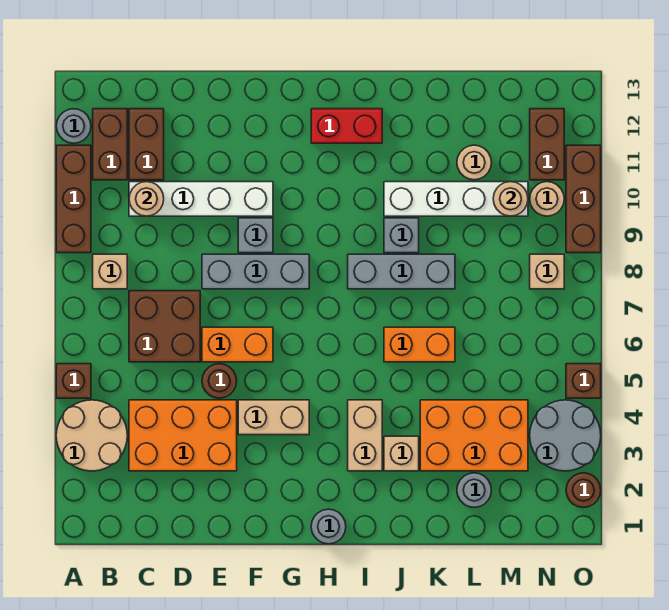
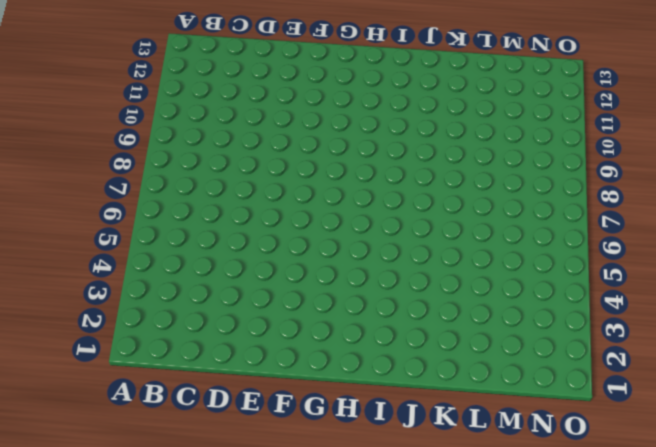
none -> tan 2x2 round brick [56,400,127,471]
none -> brown 1x1 brick [56,364,91,398]
none -> brown 1x3 brick [56,145,91,253]
none -> grey 1x1 round brick [56,109,91,143]

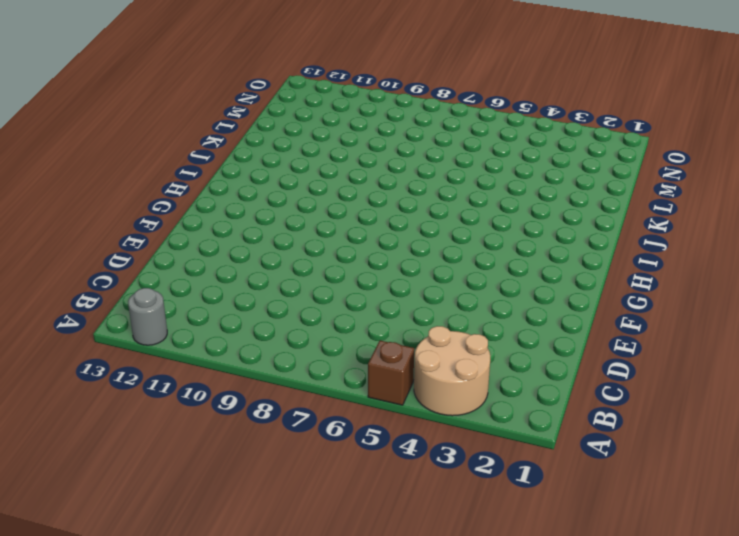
none -> brown 1x3 brick [56,145,91,253]
none -> tan 1x1 brick [93,254,127,289]
none -> brown 1x2 brick [93,109,127,180]
none -> orange 2x3 brick [129,400,237,471]

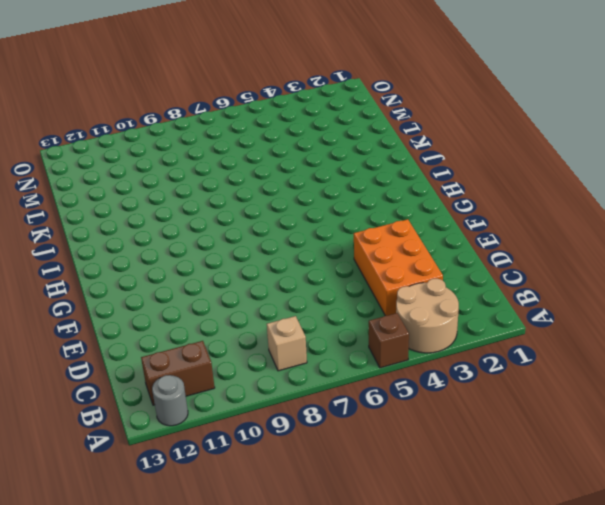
none -> brown 1x3 brick [56,145,91,253]
none -> brown 2x2 brick [129,291,200,362]
none -> white 1x4 brick [129,182,273,216]
none -> brown 1x2 brick [129,109,164,180]

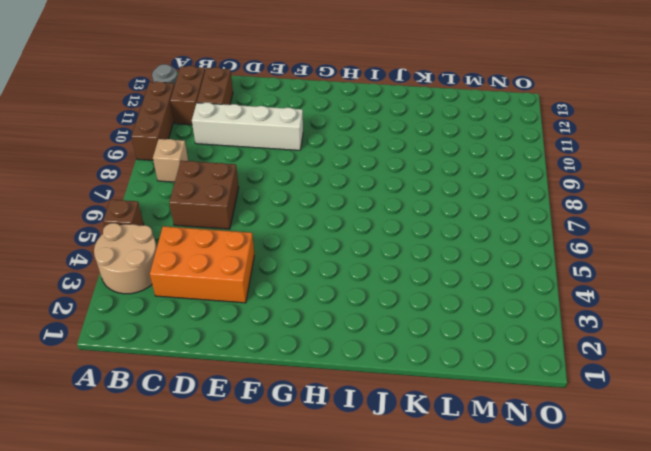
none -> brown 1x1 round brick [202,364,237,398]
none -> orange 1x2 brick [202,327,273,362]
none -> grey 1x3 brick [202,254,309,289]
none -> tan 1x2 brick [238,400,309,435]

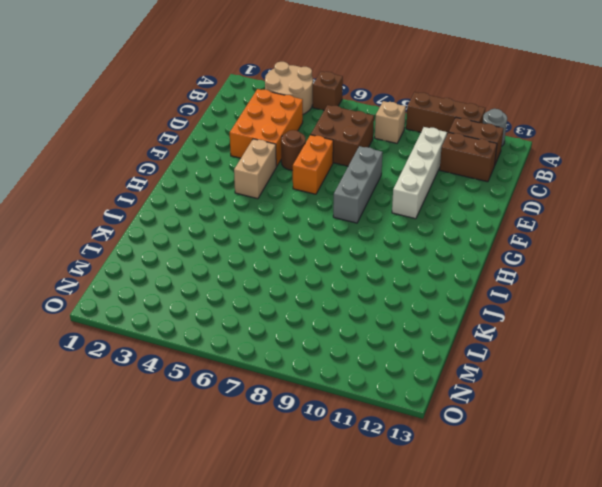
none -> grey 1x1 brick [238,218,273,253]
none -> grey 1x1 round brick [311,509,346,544]
none -> red 1x2 brick [311,109,382,143]
none -> tan 1x2 brick [348,400,382,471]

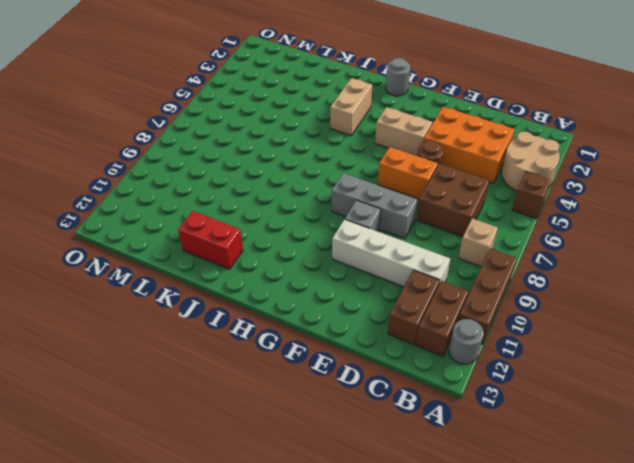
red 1x2 brick [178,211,243,269] -> red 1x2 brick moved to [311,109,382,143]
none -> grey 1x3 brick [348,254,455,289]
none -> tan 1x1 brick [384,436,419,471]
none -> orange 1x2 brick [384,327,455,362]
none -> grey 1x1 brick [384,218,419,253]

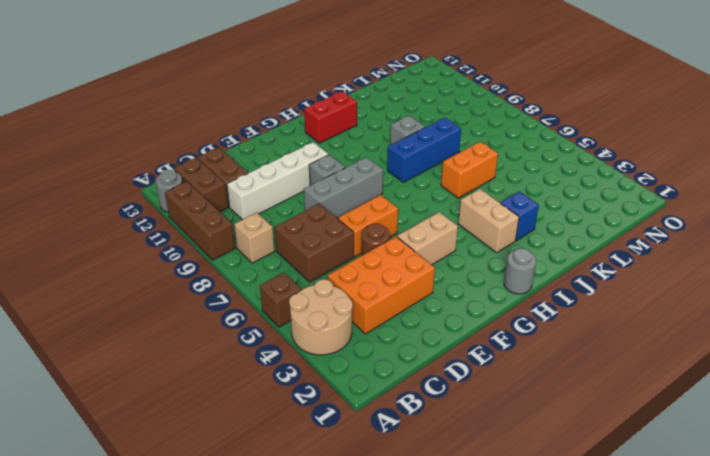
blue 1x3 brick [387,118,461,182] -> grey 1x3 brick [348,254,455,289]
blue 1x1 brick [501,191,539,241] -> tan 1x1 brick [384,436,419,471]
none -> white 1x4 brick [384,182,528,216]
none -> orange 2x3 brick [420,400,528,471]
none -> grey 1x1 round brick [457,473,491,507]
none -> tan 1x1 round brick [457,145,491,180]

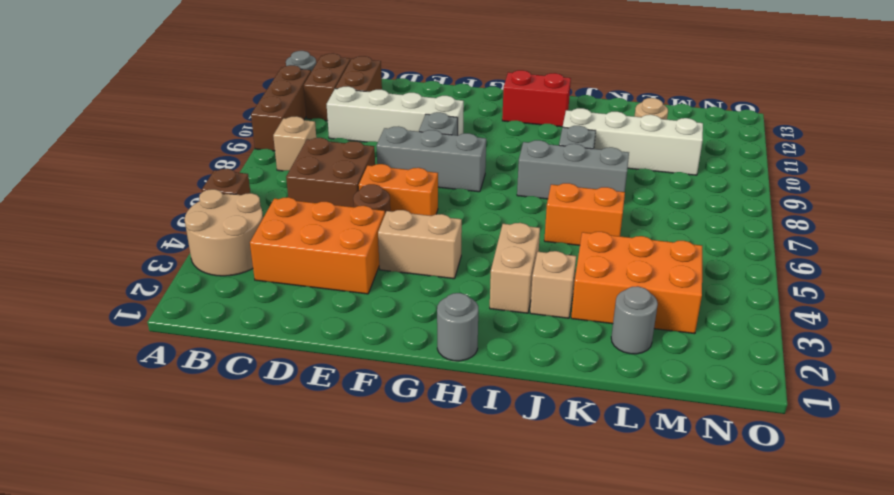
none -> grey 2x2 round brick [530,400,601,471]
none -> tan 1x1 brick [530,254,564,289]
none -> tan 1x1 round brick [530,182,564,216]
none -> brown 1x2 brick [530,109,564,180]

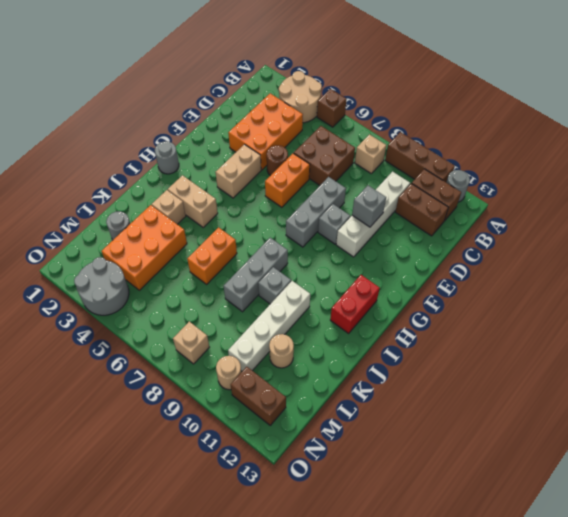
grey 1x1 brick [352,185,386,227] -> none
none -> brown 1x1 round brick [566,473,601,508]
none -> brown 1x1 brick [566,364,601,398]
none -> brown 1x3 brick [566,145,601,253]
none -> tan 1x1 round brick [129,182,164,216]

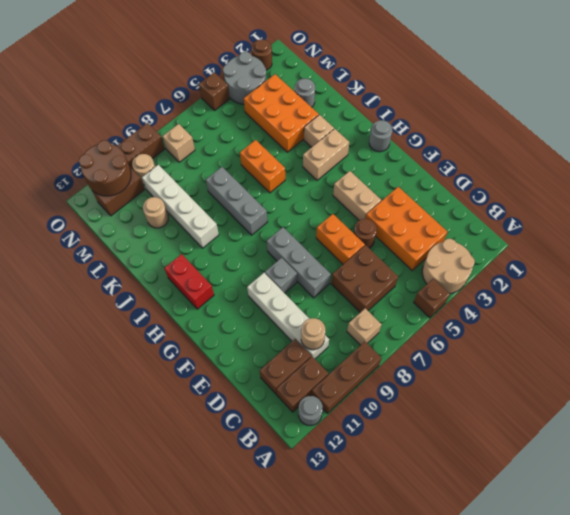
brown 2x2 round brick [79,140,131,196] -> none
none -> grey 1x1 brick [384,218,419,253]
none -> tan 1x1 round brick [493,182,528,216]

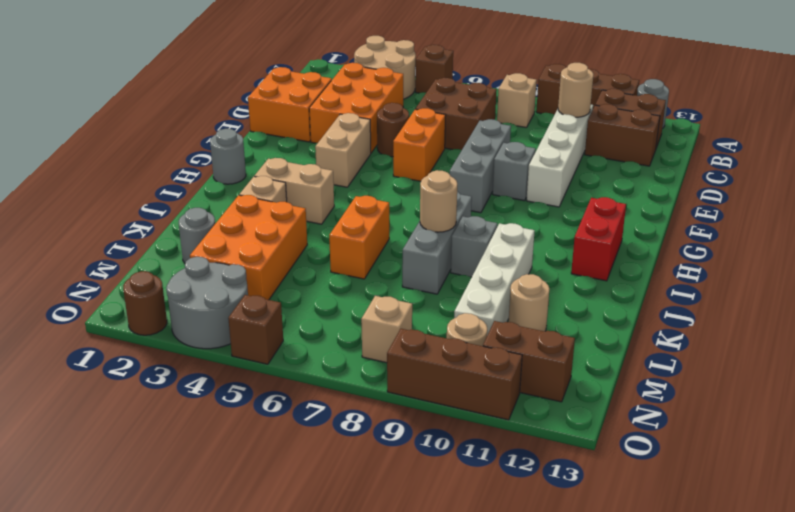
orange 2x2 brick [248,67,332,142] -> none
tan 1x1 round brick [420,170,457,232] -> tan 1x1 round brick moved to [493,182,528,216]

